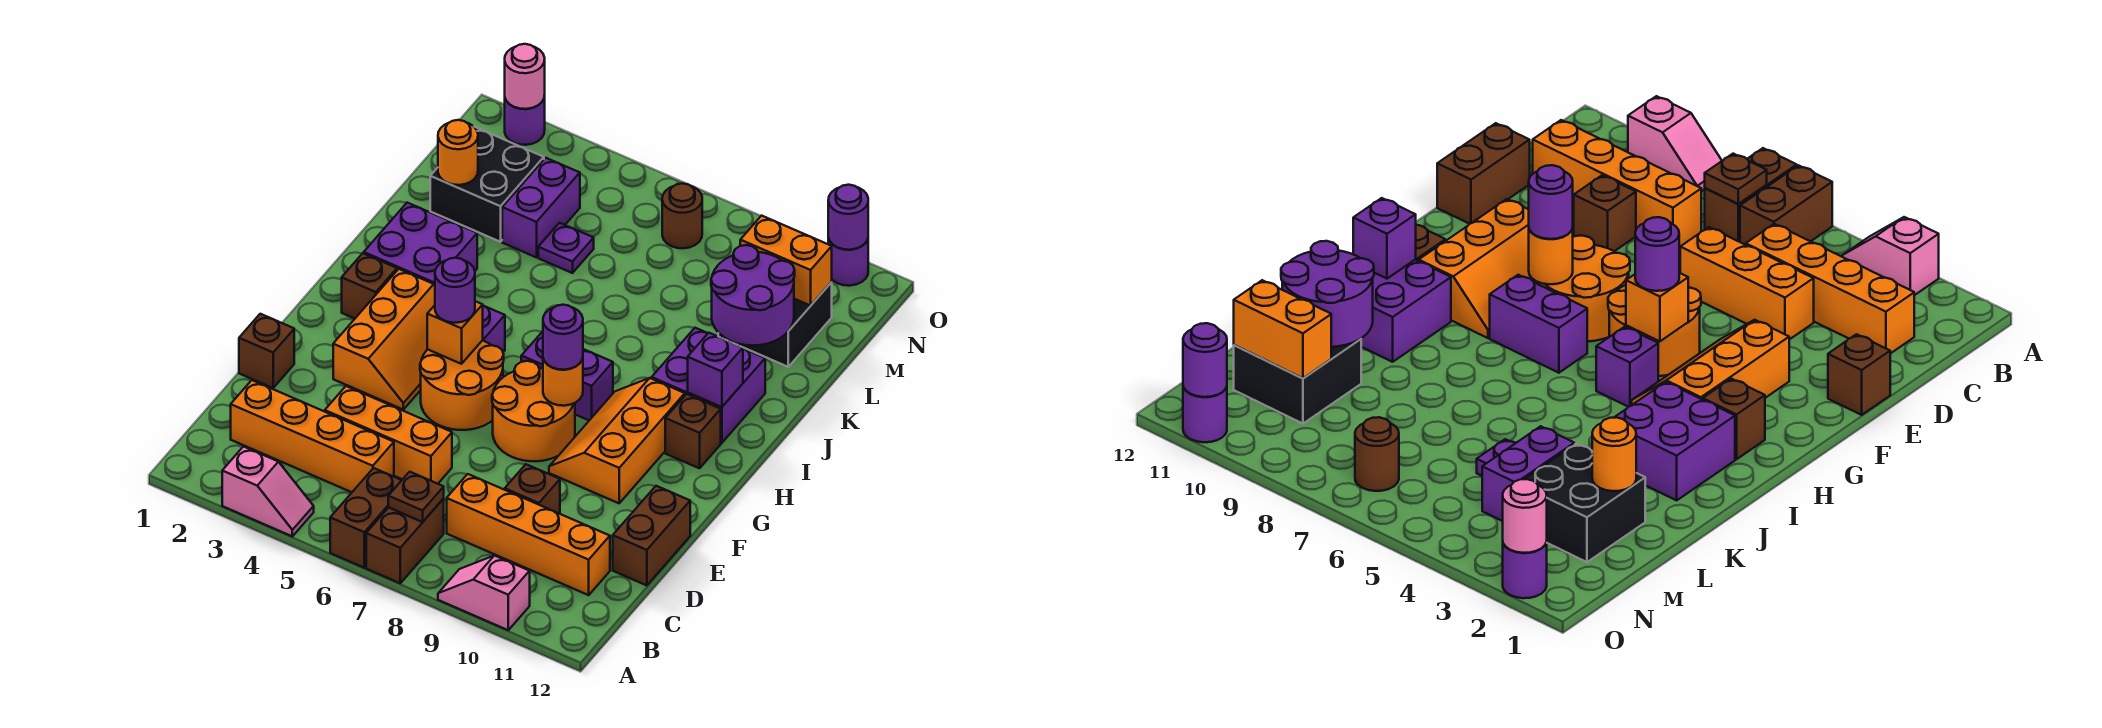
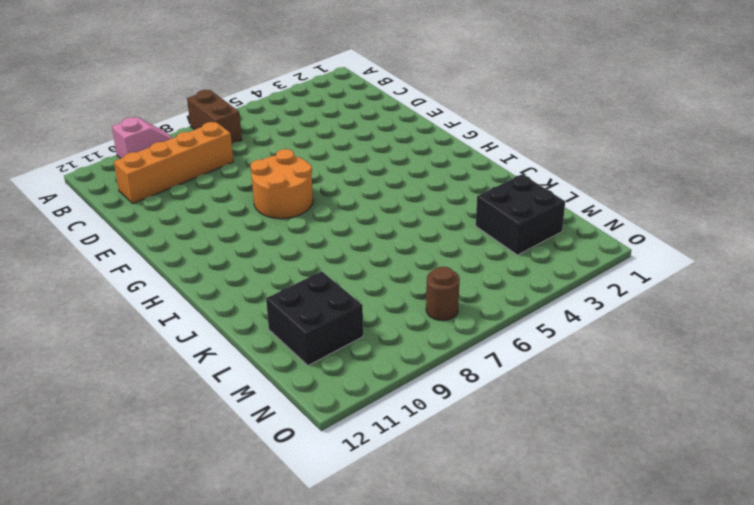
none -> pink 1x2 slope [222,447,314,536]
none -> brown 1x2 brick [330,468,402,568]
none -> orange 1x4 brick [231,380,394,492]
none -> orange 1x3 brick [325,386,452,484]

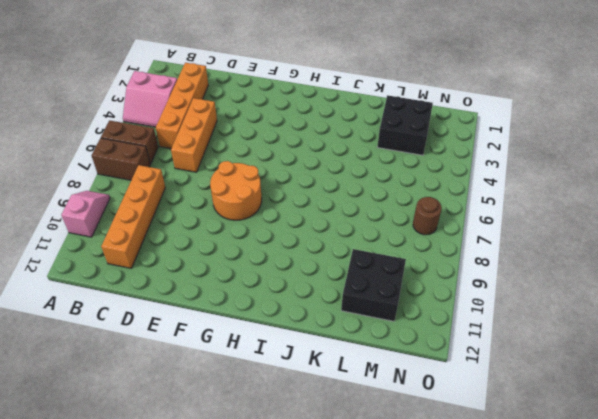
pink 2x2 slope [123,71,177,127] -> pink 1x2 slope [222,447,314,536]
none -> brown 1x1 brick [505,464,560,514]
none -> brown 1x2 brick [613,486,690,585]
none -> brown 1x1 brick [239,314,294,388]
none -> orange 2x3 slope [333,269,435,409]

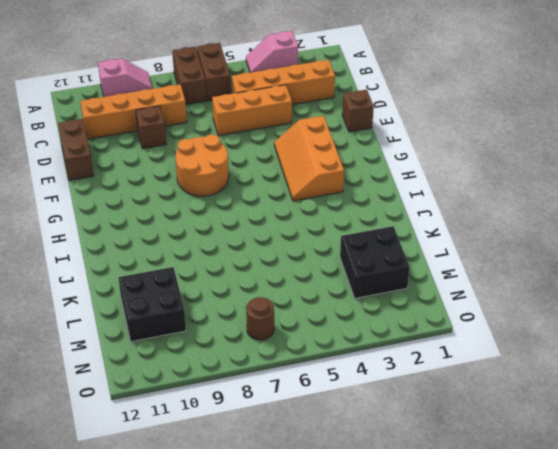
none -> orange 2x2 round brick [420,340,504,430]
none -> orange 2x3 slope [549,378,685,503]
none -> brown 1x1 brick [342,253,397,319]
none -> purple 1x1 brick [483,306,505,352]

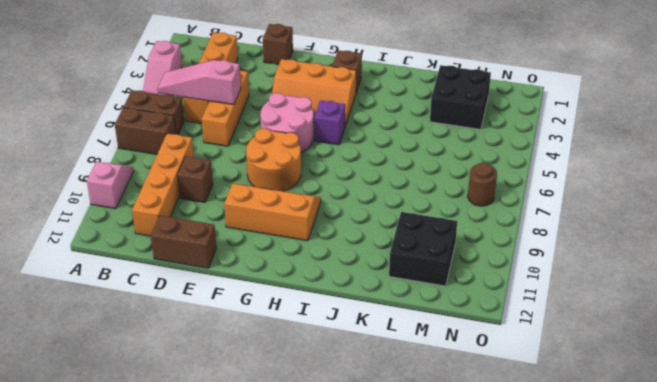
pink 1x3 slope [157,60,241,105] -> none
pink 2x2 round brick [260,93,314,152] -> orange 2x2 round brick [420,340,504,430]
none -> purple 1x2 brick [521,332,613,420]
none -> brown 1x1 brick [665,394,721,468]
none -> purple 2x2 brick [364,203,477,285]
none -> purple 2x2 brick [652,328,765,443]

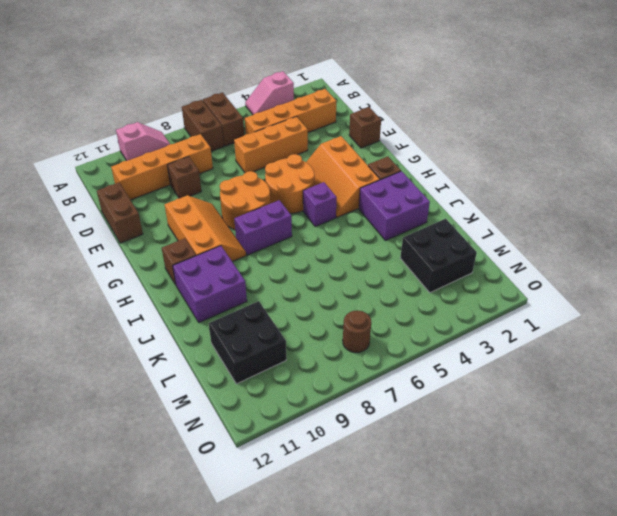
none -> purple 1x2 brick [502,158,580,257]
none -> purple 1x1 plate [538,223,594,273]
none -> purple 1x1 round brick [505,96,545,145]
none -> purple 1x1 round brick [828,238,868,286]

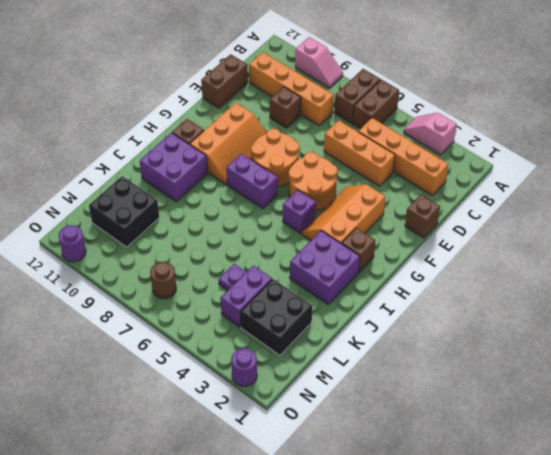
none -> brown 1x1 plate [388,472,444,522]
none -> orange 1x1 brick [427,301,483,364]
none -> orange 1x1 round brick [543,359,583,406]
none -> purple 1x1 brick [688,333,743,407]

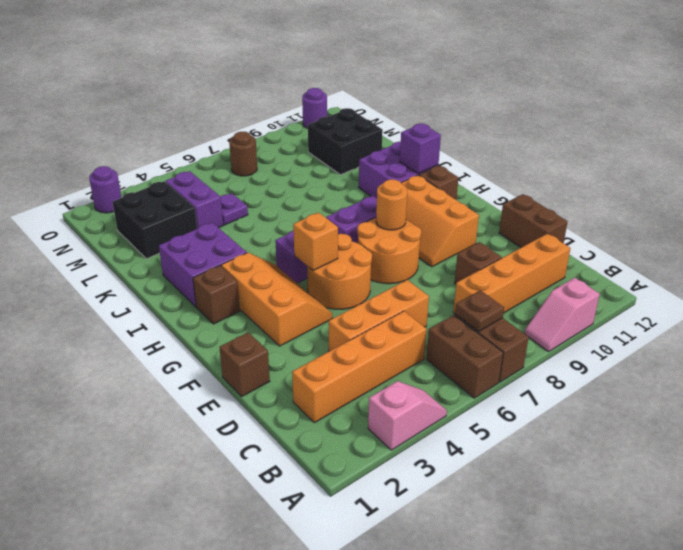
none -> purple 2x2 round brick [711,245,795,345]
none -> orange 1x1 round brick [438,120,478,185]
none -> orange 1x2 brick [740,216,832,306]
none -> pink 1x1 round brick [505,44,545,109]

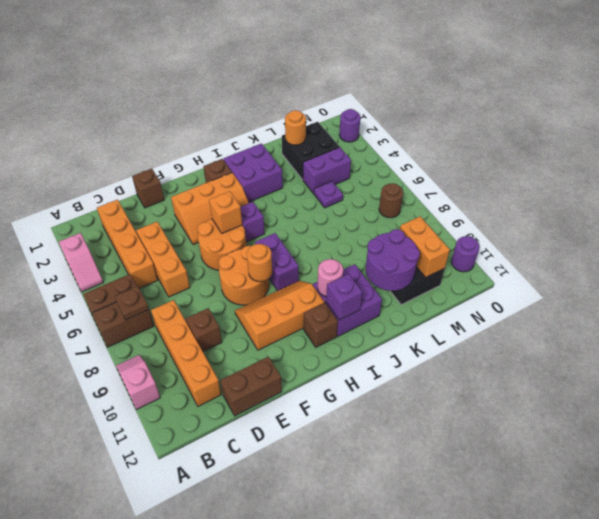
pink 1x1 round brick [318,259,343,297] -> pink 1x1 round brick moved to [505,44,545,109]
none -> purple 1x1 round brick [828,185,868,250]
none -> purple 1x1 round brick [435,258,475,323]
none -> purple 1x1 round brick [543,305,583,370]

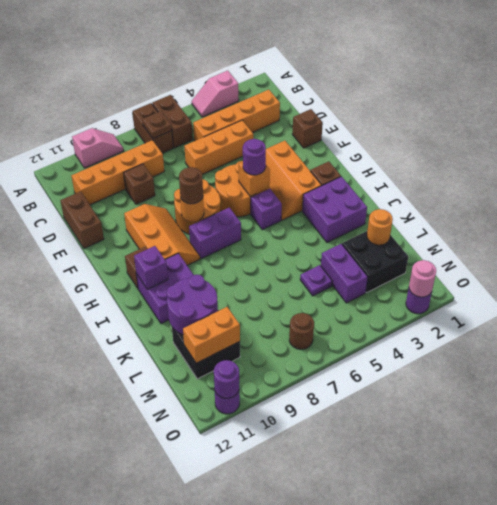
brown 1x1 round brick [179,167,203,204] -> purple 1x1 round brick [543,305,583,370]

